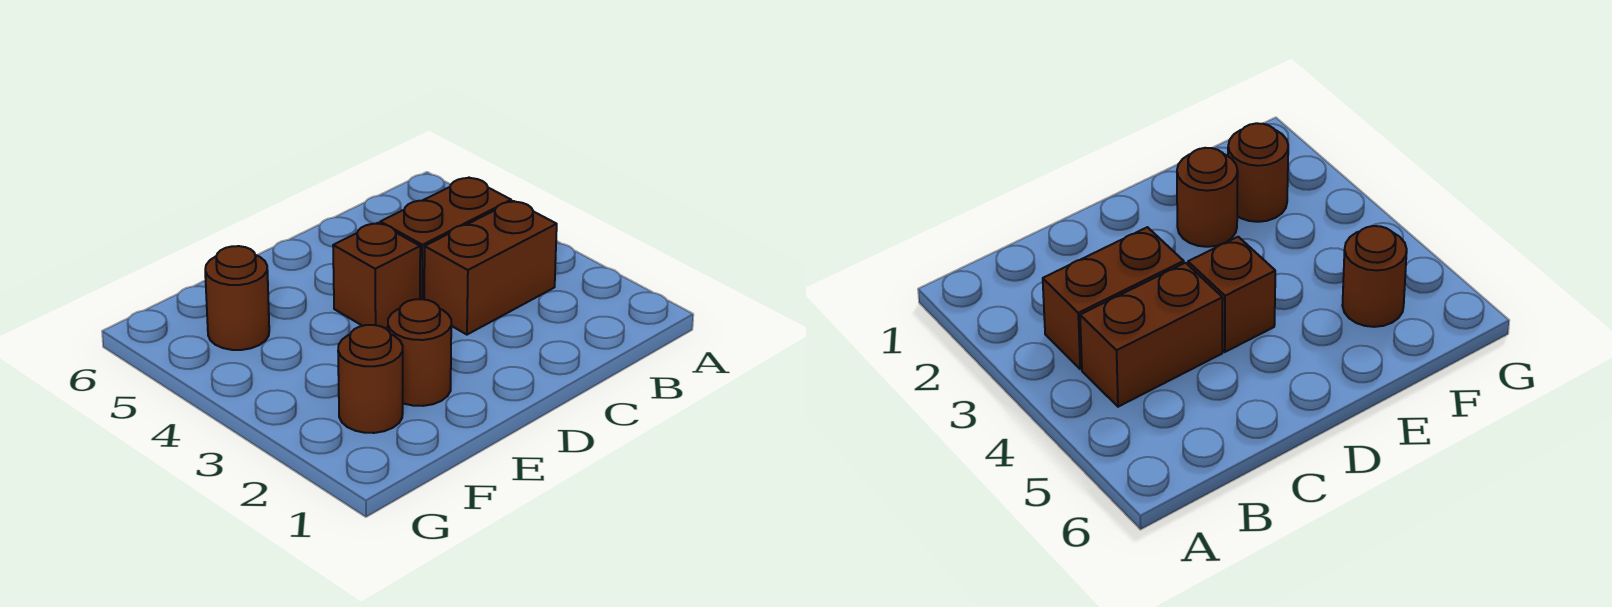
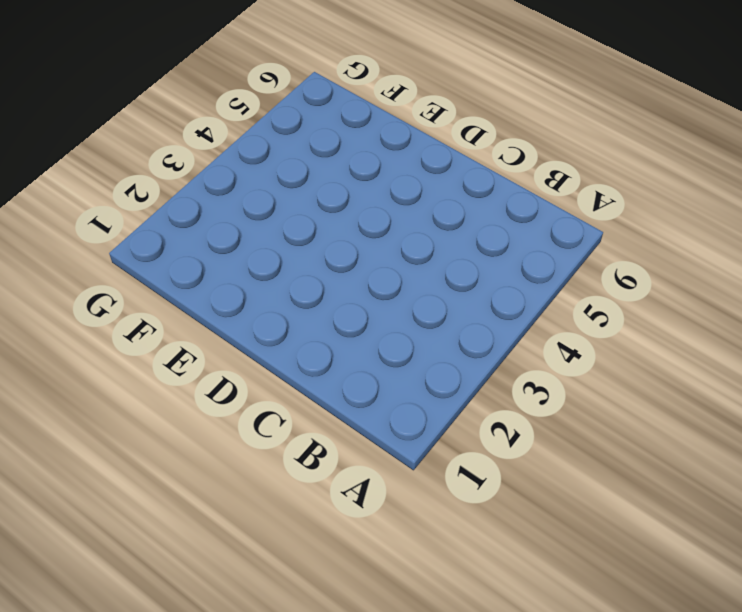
none -> brown 1x2 brick [424,201,557,335]
none -> brown 1x2 brick [380,178,511,299]

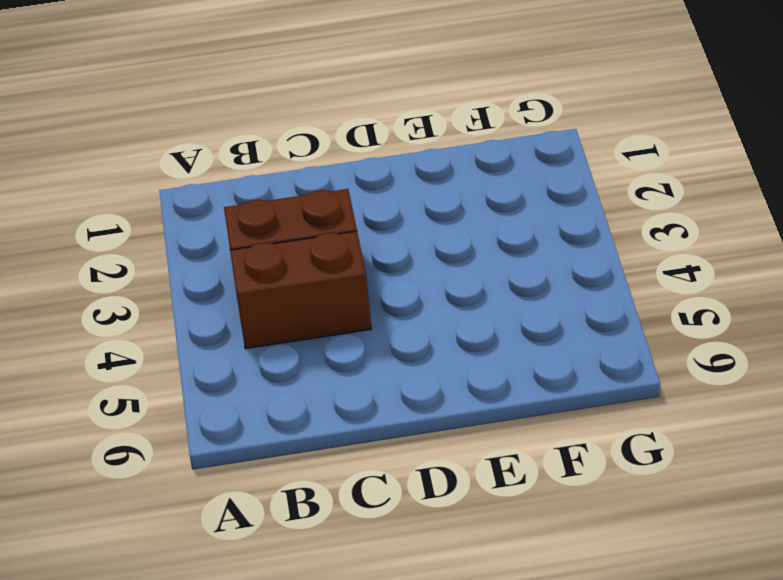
none -> brown 1x1 brick [333,223,420,328]
none -> brown 1x1 round brick [388,299,451,406]

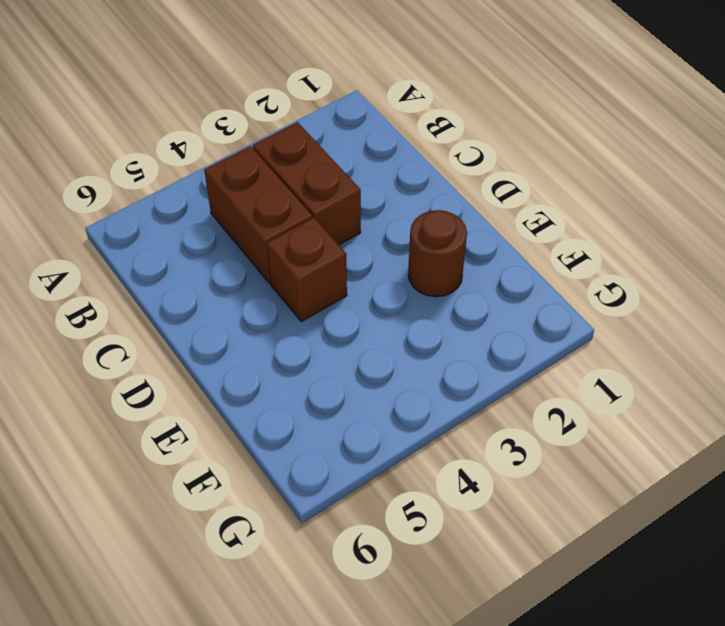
none -> brown 1x1 round brick [338,325,403,433]
none -> brown 1x1 round brick [205,246,269,350]

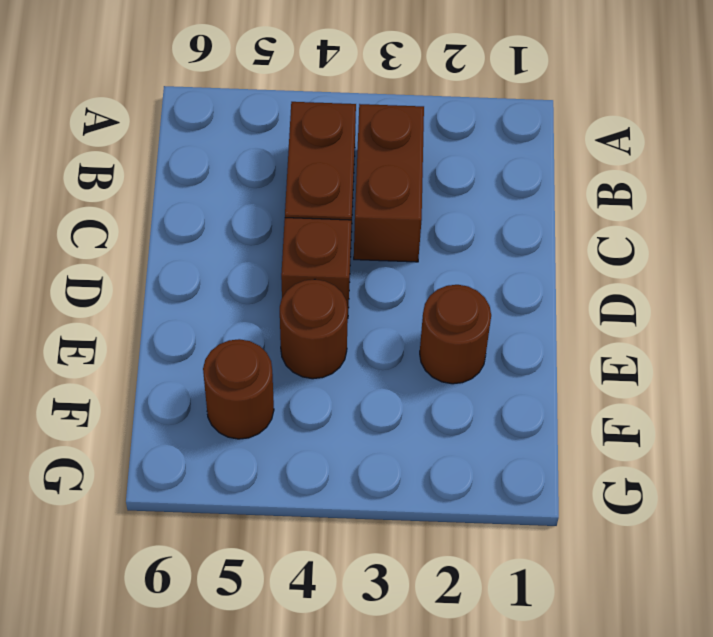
brown 1x1 round brick [280,279,348,379] -> brown 1x1 round brick moved to [338,325,403,433]

